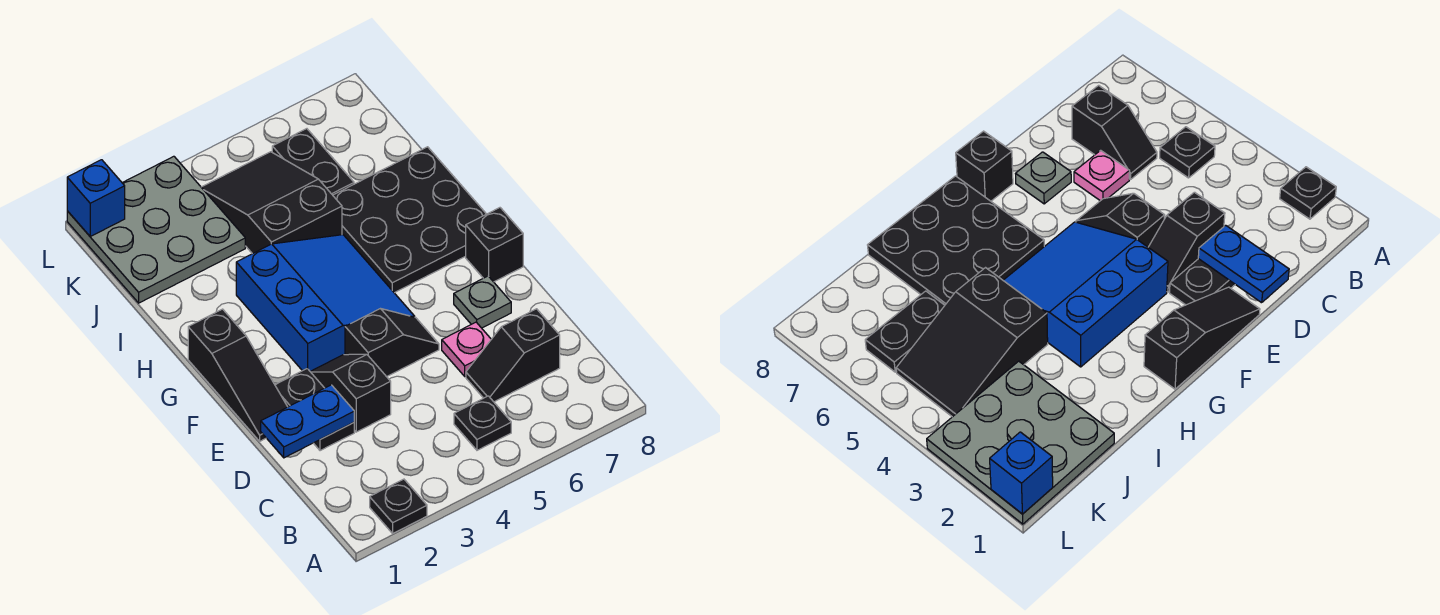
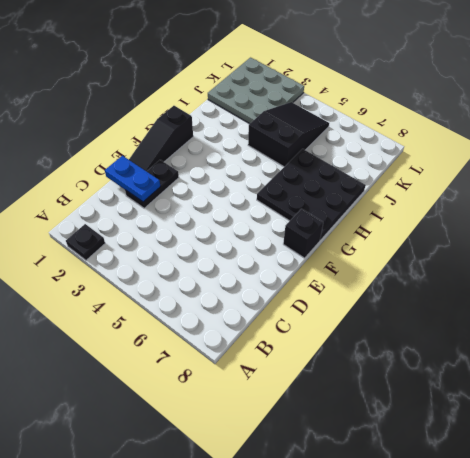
none -> black 1x1 plate [454,396,511,450]
none -> black 1x2 slope [466,309,560,402]
none -> black 1x2 slope [310,354,391,432]

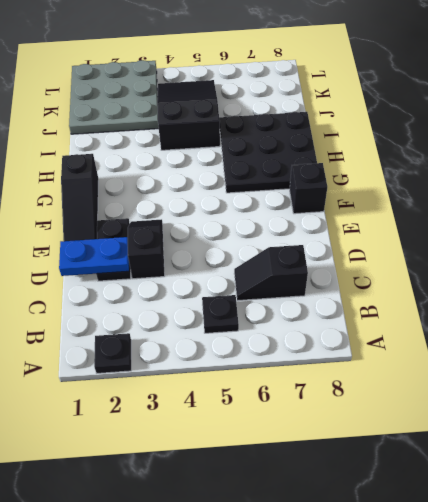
none -> pink 1x1 plate [442,322,491,376]
none -> black 1x2 slope [345,309,439,377]
none -> grey 1x1 plate [454,276,511,328]

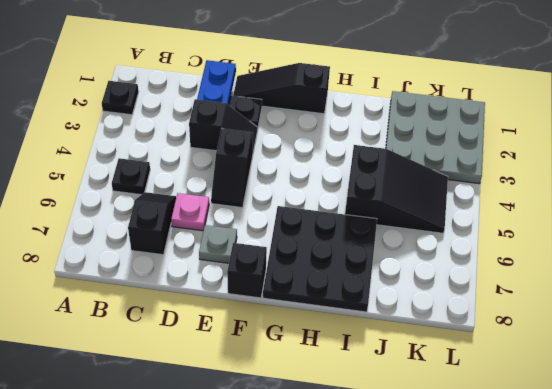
none -> blue 3x3 slope [236,235,415,371]
none -> black 1x2 plate [272,129,354,195]
none -> blue 1x1 brick [67,160,125,236]

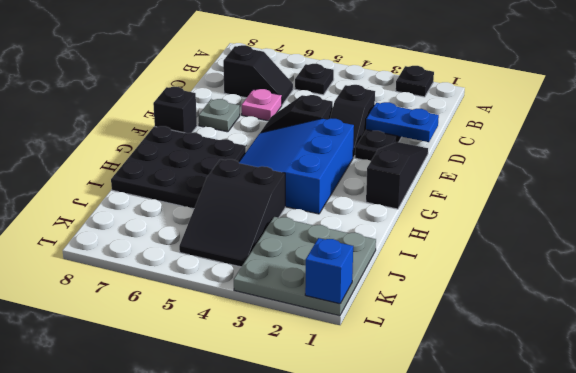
none -> black 1x2 plate [272,129,354,195]

